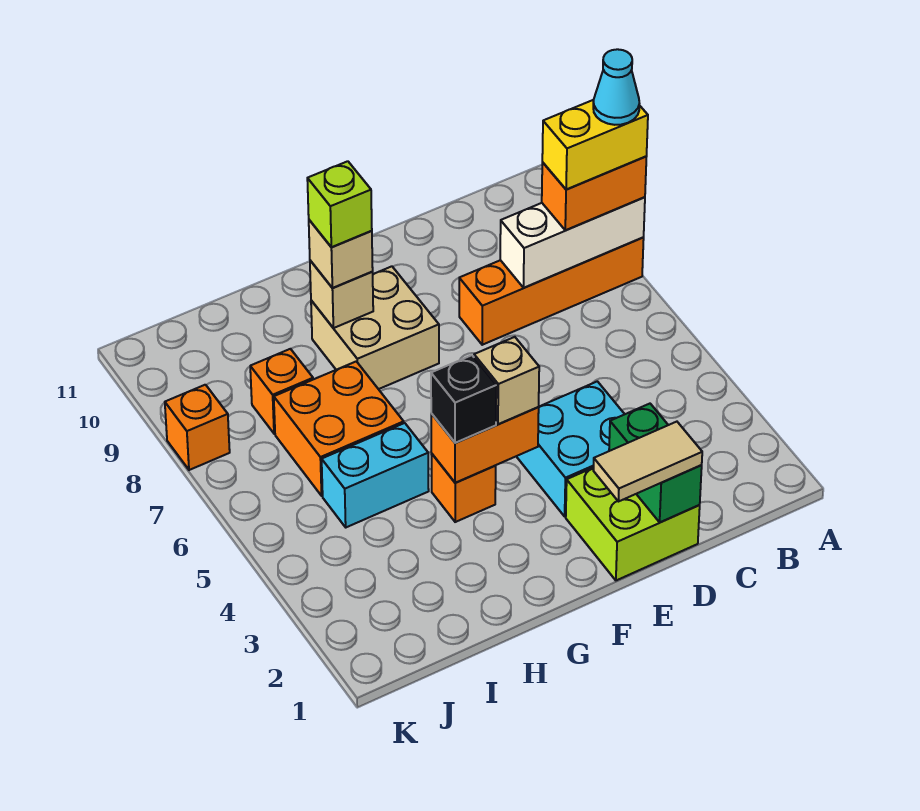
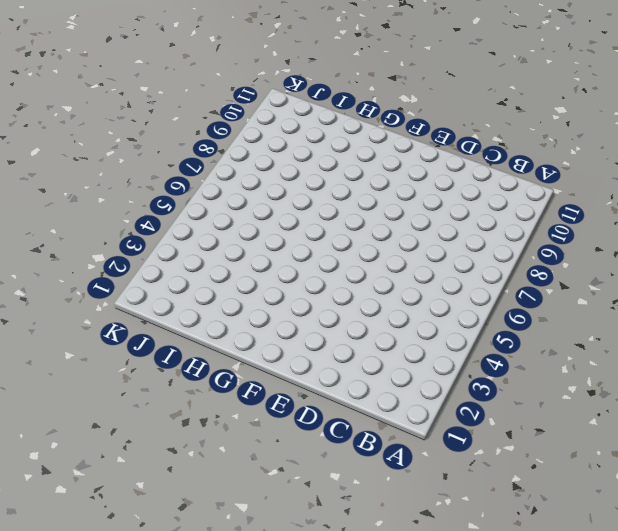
none -> orange 1x4 brick [459,238,644,345]
none -> lime 2x2 brick [566,468,700,580]
none -> cyan 2x2 brick [516,381,625,517]

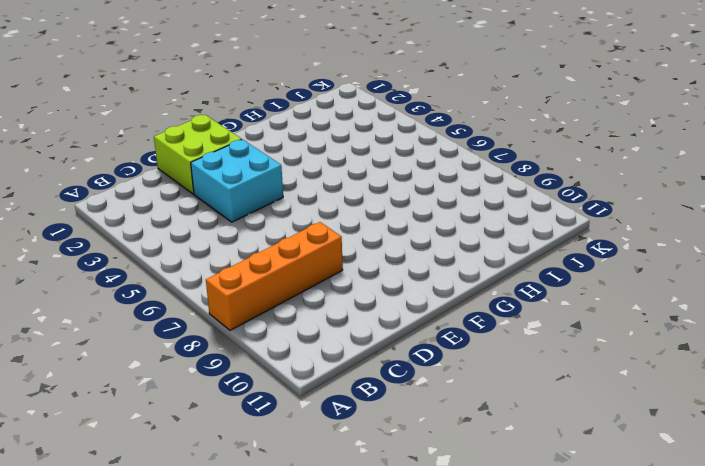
none -> tan 2x2 brick [311,266,439,389]
none -> orange 1x1 brick [431,454,496,522]
none -> cyan 1x2 brick [322,423,429,527]

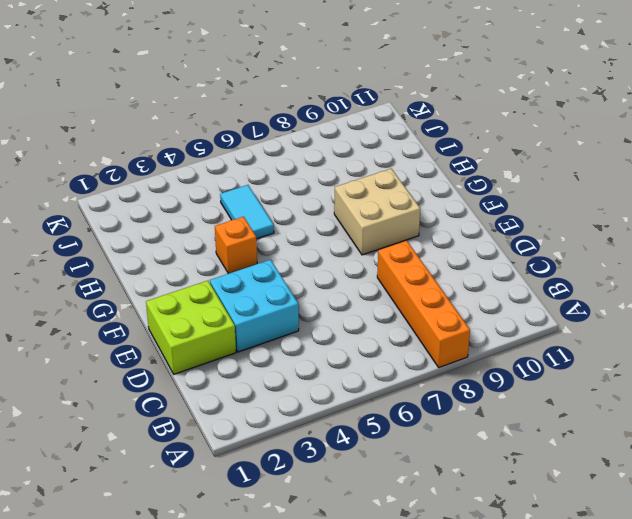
cyan 1x2 tile [220,185,274,239] -> cyan 1x2 brick [322,423,429,527]
none -> orange 2x2 brick [274,361,404,496]
none -> orange 1x1 brick [250,349,313,434]
none -> orange 1x1 brick [165,385,230,470]

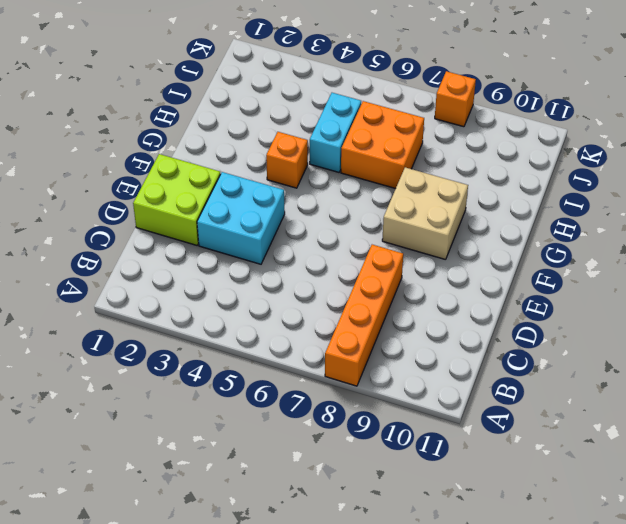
none -> orange 1x1 brick [250,349,313,434]
none -> white 1x3 brick [500,197,645,288]
none -> green 1x2 brick [609,404,702,522]

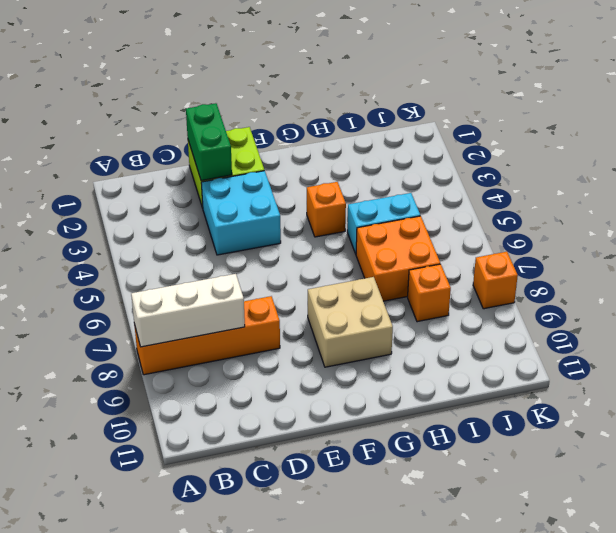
none -> orange 1x2 brick [431,407,539,483]
none -> tan 1x1 brick [310,261,373,328]
none -> orange 1x2 brick [542,156,646,230]

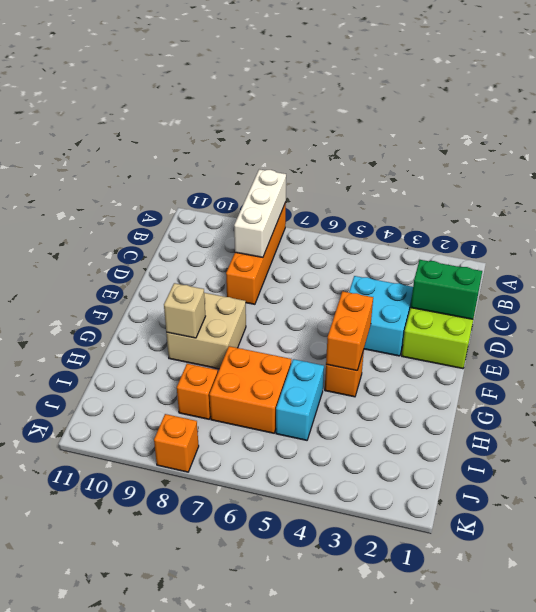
none -> orange 1x2 brick [542,156,646,230]
none -> tan 1x2 tile [593,422,702,502]
none -> tan 1x1 brick [474,337,539,424]

